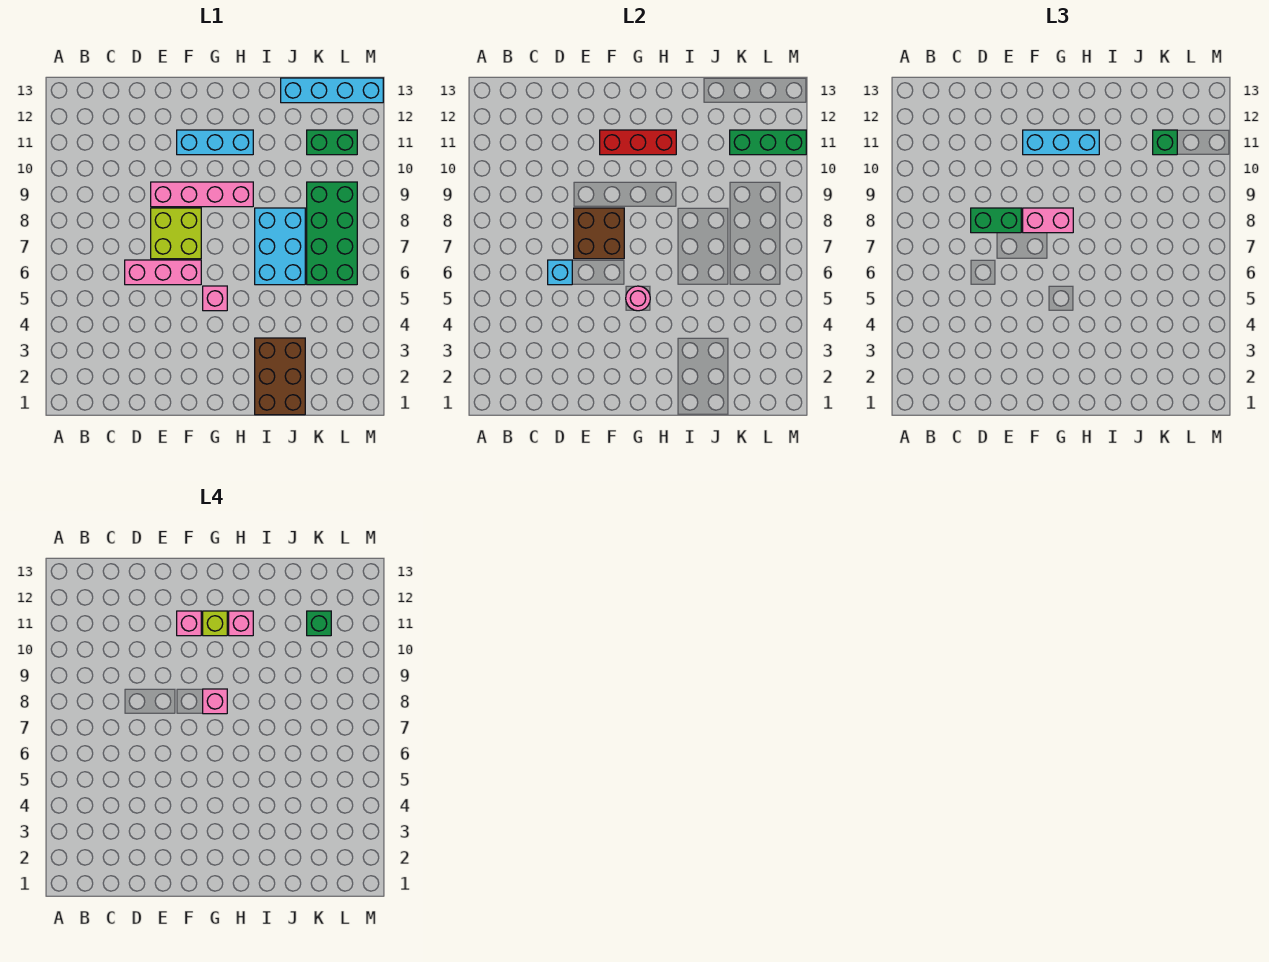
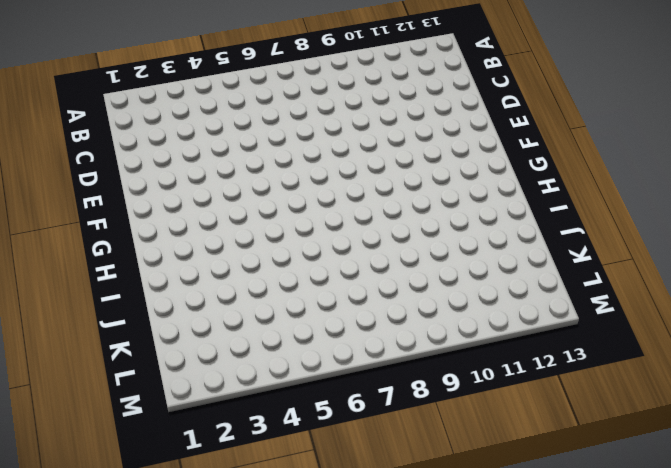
none -> pink 1x3 brick [125,260,201,285]
none -> lime 2x2 brick [151,208,201,259]
none -> pink 1x4 brick [151,182,253,207]

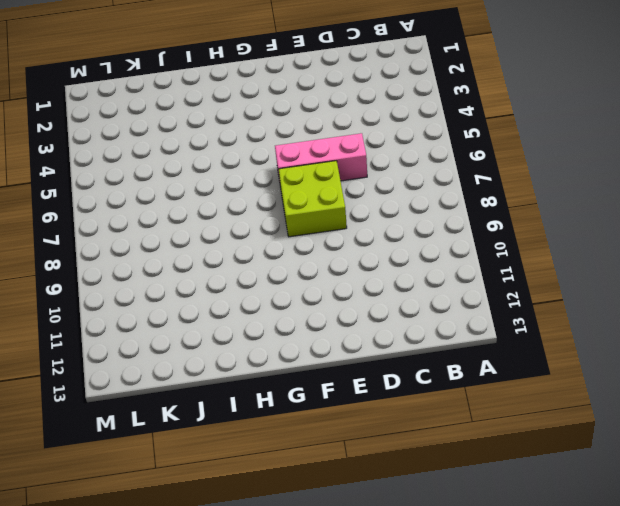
none -> pink 1x4 brick [151,182,253,207]
none -> cyan 1x3 brick [177,130,253,155]
none -> pink 1x1 brick [203,286,227,311]

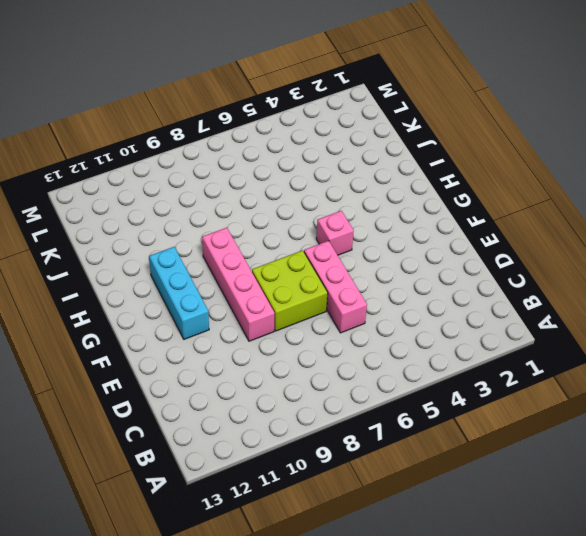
none -> brown 2x3 brick [255,338,305,415]
none -> cyan 2x3 brick [255,208,305,285]
none -> cyan 1x4 brick [281,78,383,103]

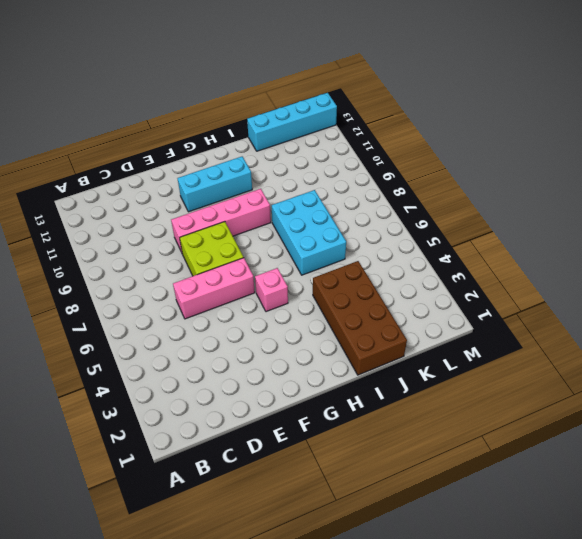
brown 2x4 brick [313,261,407,375] -> brown 2x3 brick [255,338,305,415]
none -> green 2x4 brick [307,182,357,285]
none -> green 1x2 brick [307,130,357,155]
none -> cyan 1x1 brick [548,260,572,285]

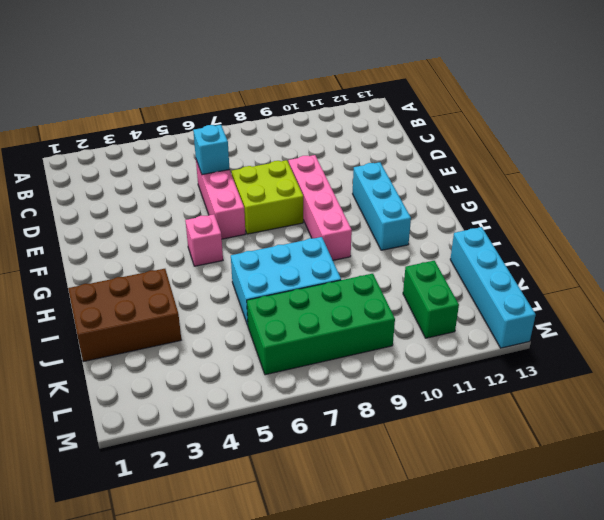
none -> brown 2x2 brick [574,208,624,259]
none -> red 1x3 brick [600,130,676,155]
none -> pink 1x1 round brick [626,286,650,311]

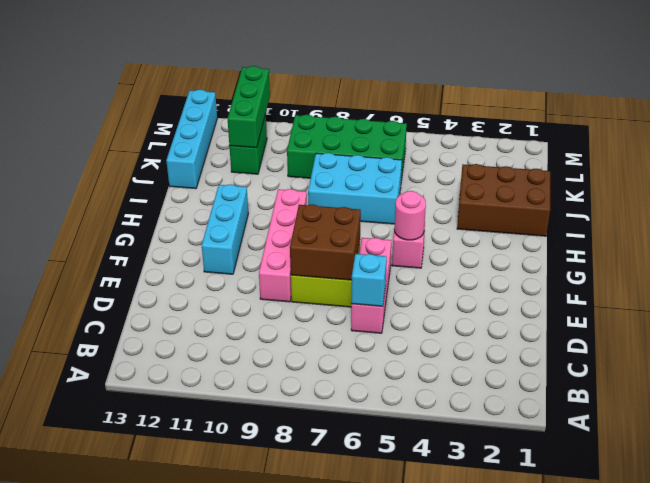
none -> red 1x3 brick [600,130,676,155]
none -> green 1x2 brick [971,208,1021,233]
none -> pink 1x2 brick [1023,208,1073,233]

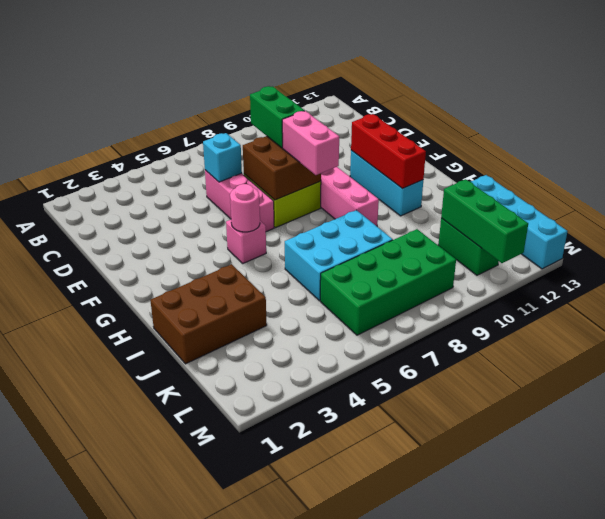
none -> cyan 1x3 brick [1023,130,1099,155]
none -> green 1x1 brick [1153,130,1177,155]
none -> pink 1x1 brick [177,611,201,636]

